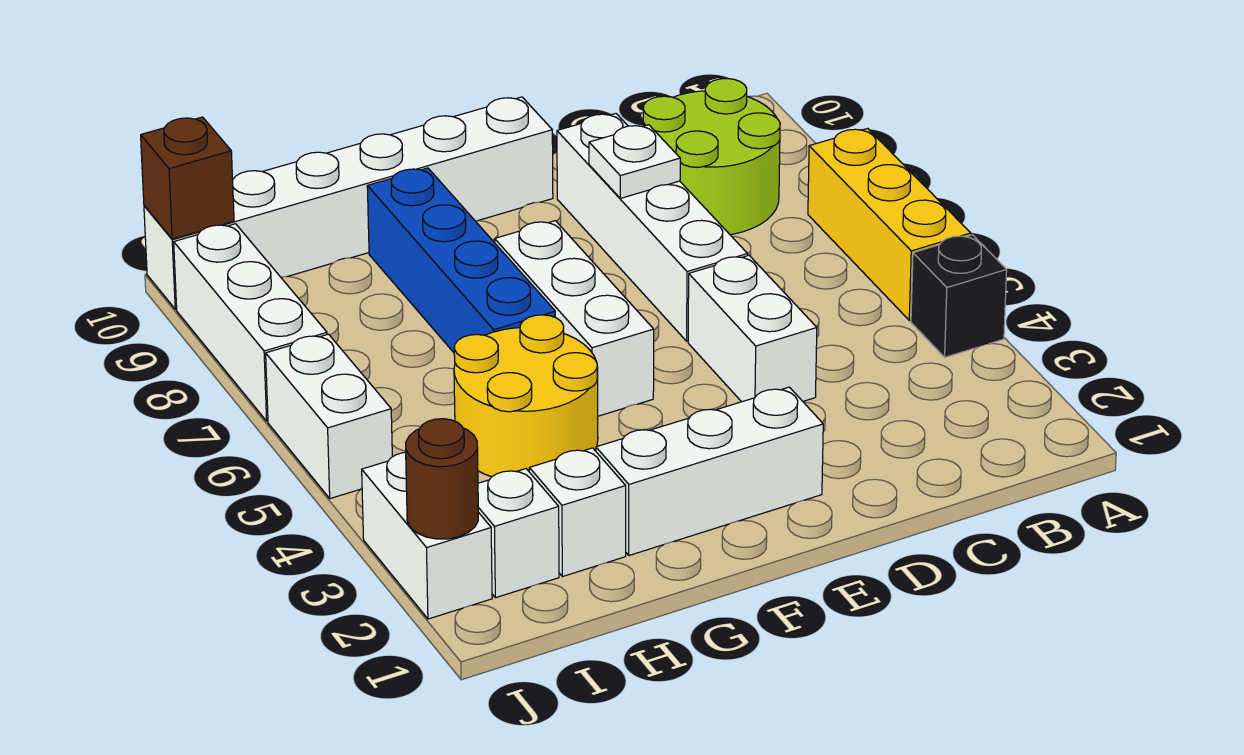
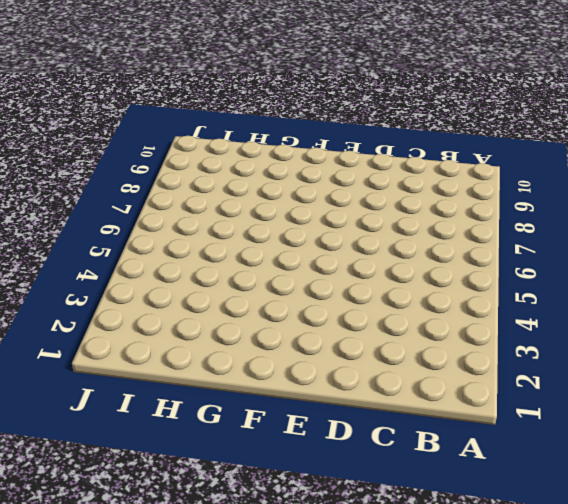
none -> black 1x1 brick [911,235,1007,357]
none -> yellow 1x3 brick [808,128,971,320]
none -> lime 2x2 round brick [643,78,780,235]

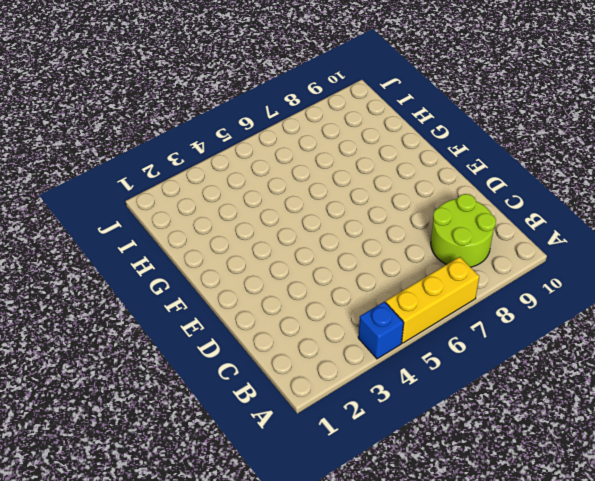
blue 1x1 brick [358,302,404,359] -> black 1x1 brick [911,235,1007,357]
none -> white 1x2 brick [688,255,817,402]
none -> white 1x4 brick [557,114,748,341]
none -> white 1x3 brick [596,387,823,555]

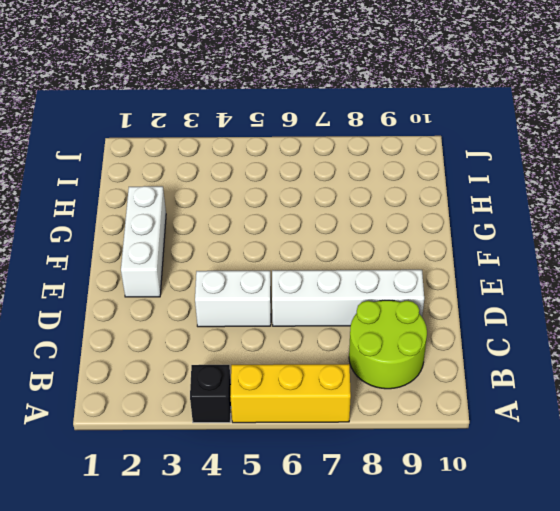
none -> white 1x6 brick [144,97,553,309]
none -> white 1x3 brick [495,221,654,416]
none -> yellow 2x2 round brick [454,315,598,477]

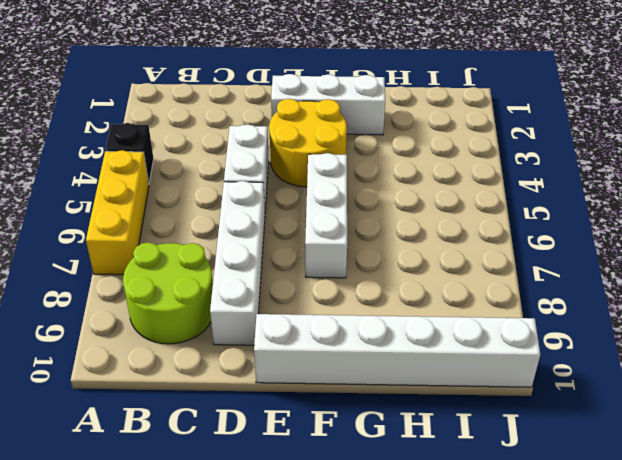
yellow 2x2 round brick [269,99,347,187] -> yellow 2x2 round brick moved to [454,315,598,477]
none -> blue 1x4 brick [367,168,555,352]
none -> white 1x1 brick [529,448,626,577]
none -> white 1x1 brick [478,469,559,598]

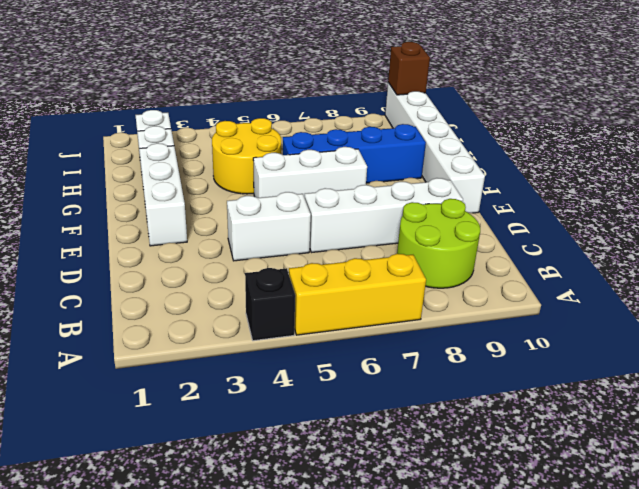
none -> white 1x2 brick [362,452,492,619]
none -> white 1x2 brick [266,334,392,499]
none -> white 1x3 brick [174,224,327,421]

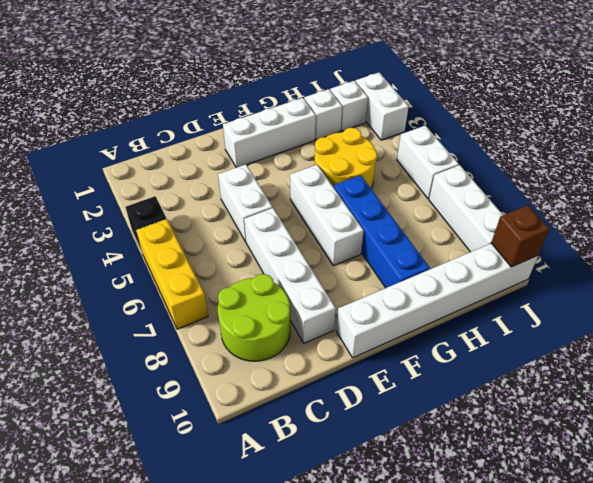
none -> white 1x1 plate [589,125,680,198]
none -> brown 1x1 round brick [406,419,478,539]

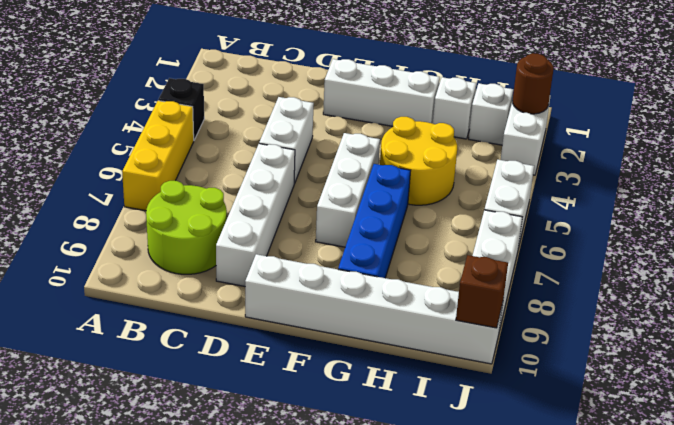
none -> white 1x1 plate [589,125,680,198]

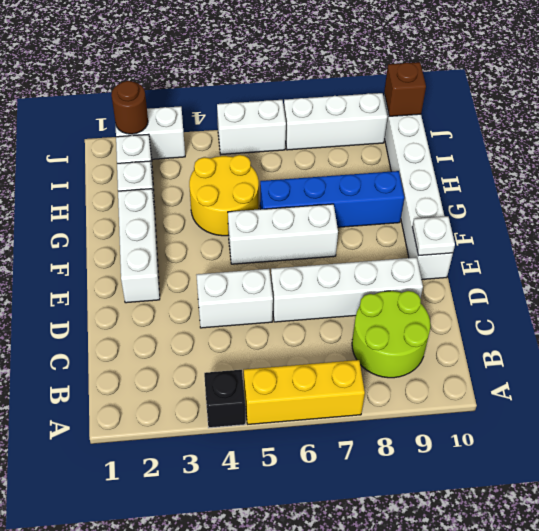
white 1x1 plate [412,216,455,256] -> white 1x1 plate moved to [589,125,680,198]

